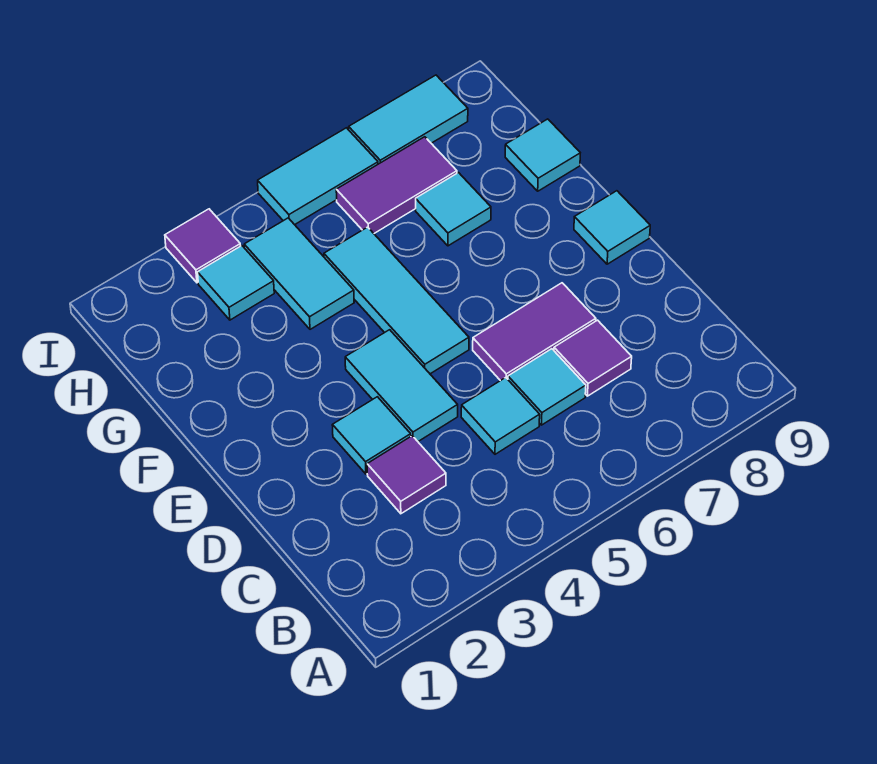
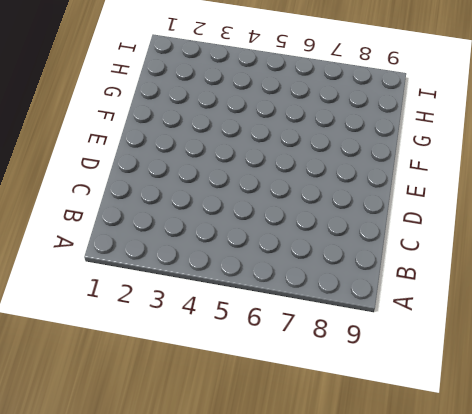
none -> purple 1x1 tile [367,436,446,514]
none -> cyan 1x1 tile [461,378,540,454]
none -> cyan 1x1 tile [508,349,586,425]

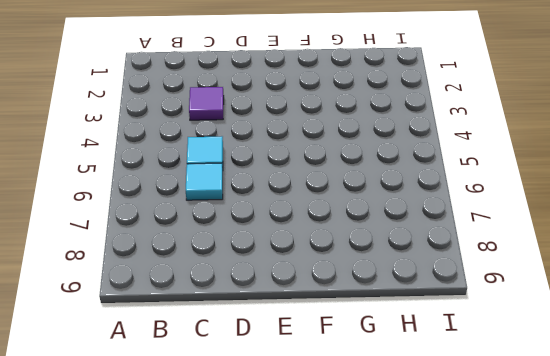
none -> purple 1x1 tile [554,320,632,396]
none -> cyan 1x1 tile [332,397,411,474]
none -> cyan 1x2 tile [345,330,458,441]

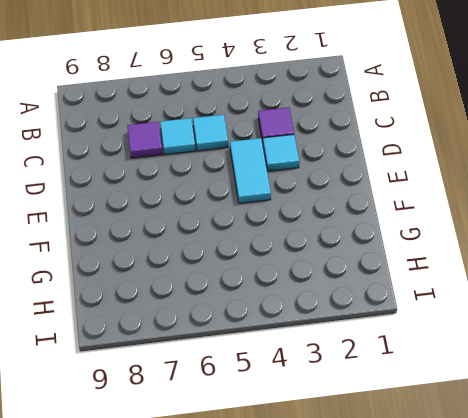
none -> purple 1x2 tile [473,283,596,381]
none -> cyan 1x3 tile [324,227,469,374]
none -> cyan 1x1 tile [574,191,650,264]

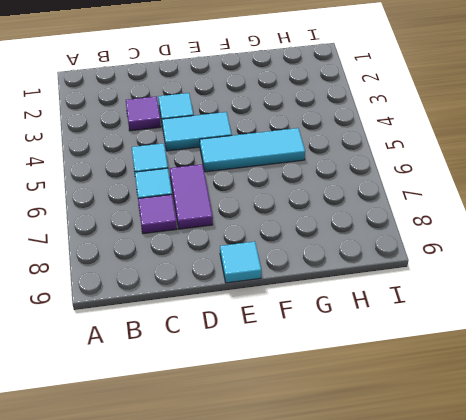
none -> cyan 1x2 tile [244,218,354,329]
none -> cyan 1x1 tile [416,173,491,246]
none -> cyan 1x1 tile [505,119,580,191]

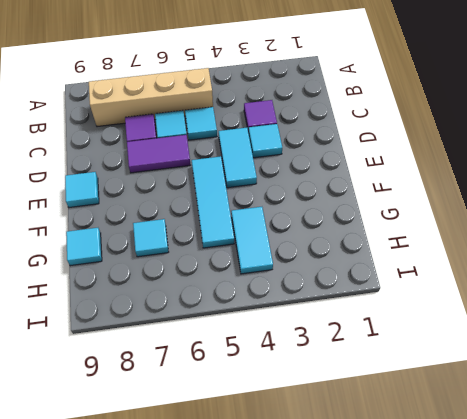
tan 1x4 brick [89,68,213,127] -> none
none -> cyan 1x1 tile [198,246,274,320]
none -> purple 1x2 tile [336,137,457,233]
none -> purple 1x1 tile [165,209,241,283]

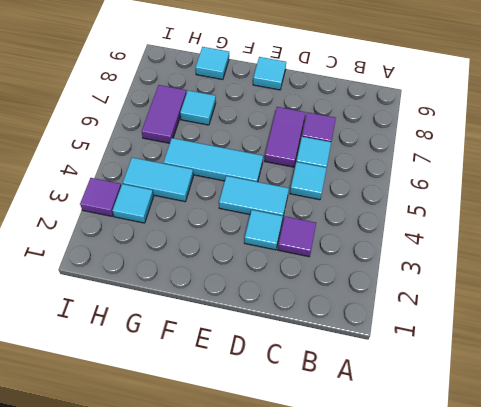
none -> cyan 1x2 tile [258,128,378,225]
none -> cyan 1x2 tile [349,75,468,164]

